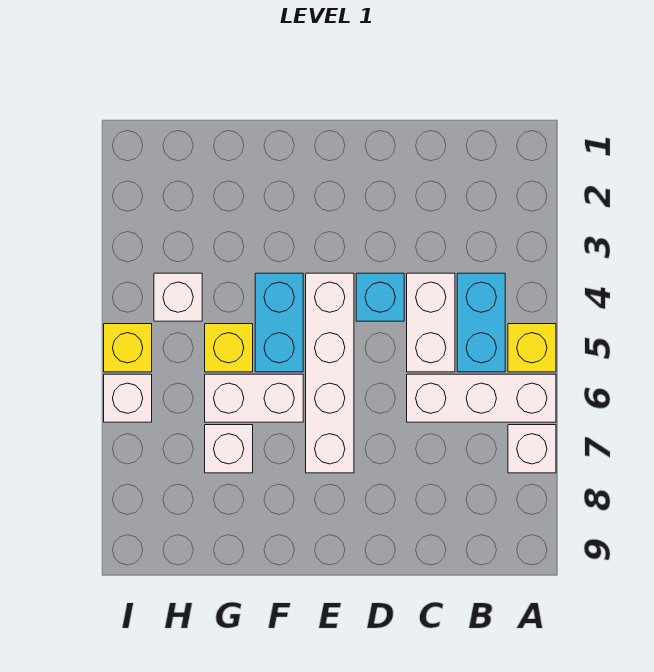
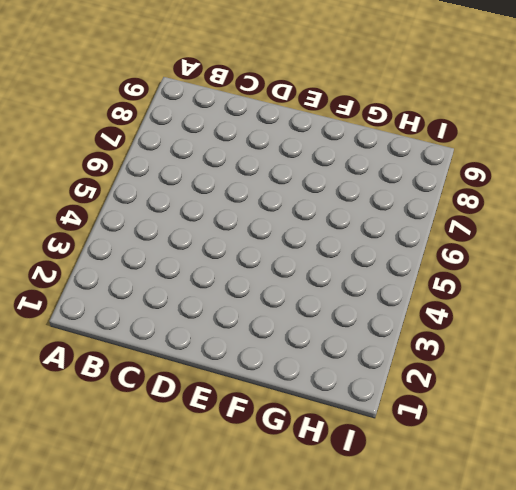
none -> yellow 1x1 brick [508,324,556,372]
none -> white 1x3 brick [407,374,556,422]
none -> white 1x1 brick [508,425,556,473]

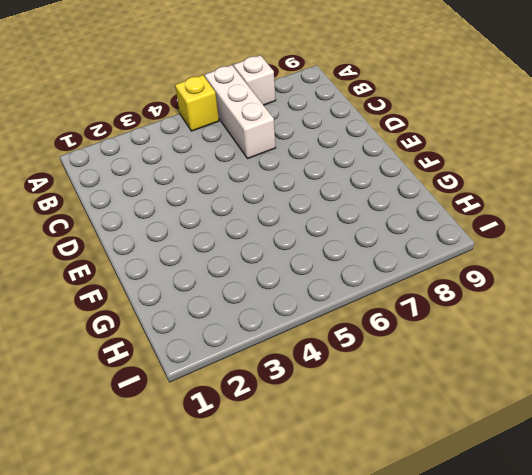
none -> cyan 1x2 brick [457,273,505,372]
none -> white 1x2 brick [407,273,455,372]
none -> cyan 1x1 brick [356,273,404,321]

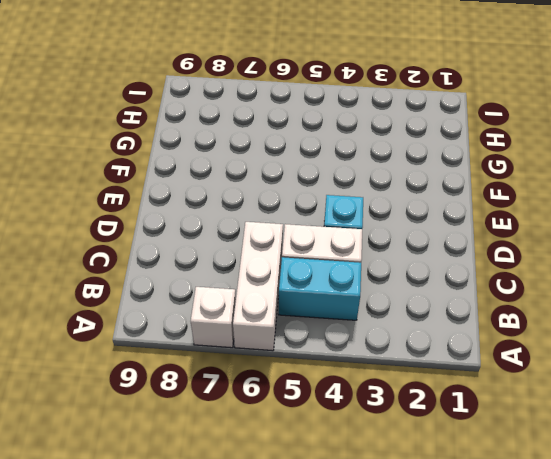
none -> yellow 1x1 brick [508,324,556,372]
none -> white 1x4 brick [306,273,354,473]
none -> cyan 1x2 brick [255,273,303,372]

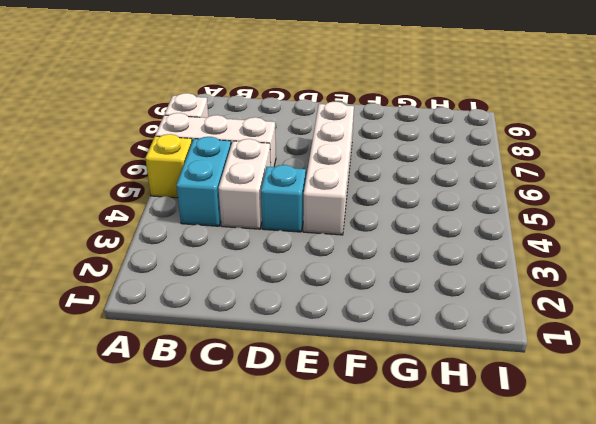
none -> cyan 1x2 brick [255,273,303,372]
none -> white 1x2 brick [205,374,303,422]
none -> yellow 1x1 brick [205,324,253,372]

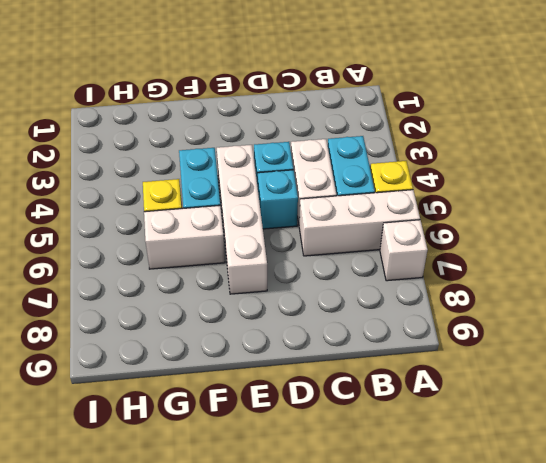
cyan 1x1 brick [258,170,298,229] -> none
none -> white 1x1 brick [205,425,253,473]
none -> white 1x1 brick [154,273,202,321]
none -> yellow 1x1 brick [104,324,152,372]

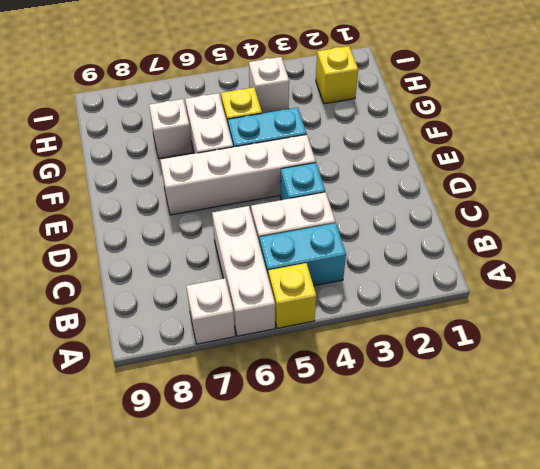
yellow 1x1 brick [316,46,358,104] -> yellow 1x1 brick moved to [104,324,152,372]
none -> white 1x1 brick [104,374,152,422]

